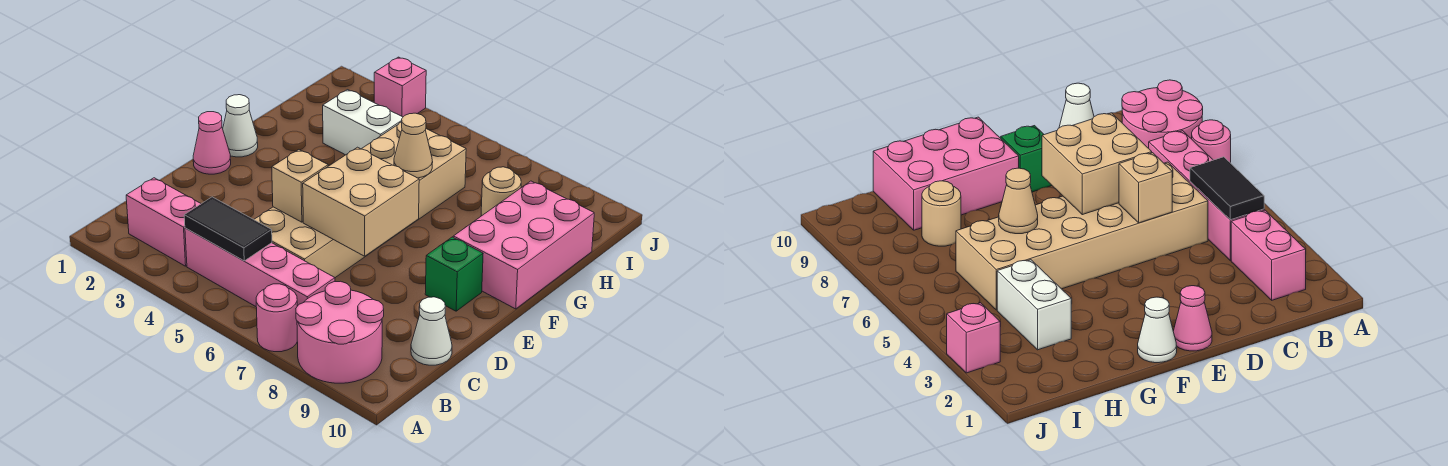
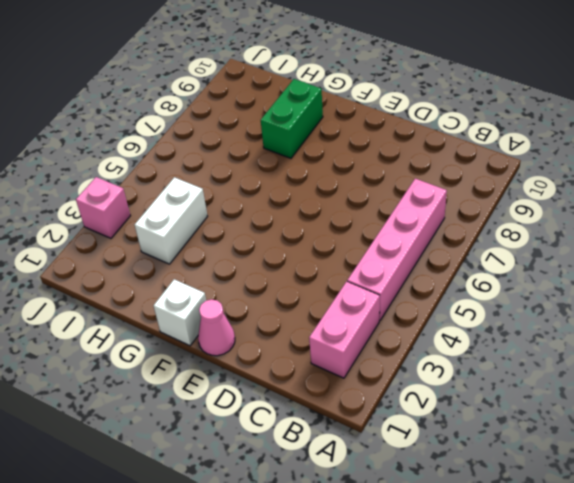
white 1x1 brick [154,279,206,346] -> white 1x1 cone [223,95,258,157]
green 1x2 brick [261,79,323,158] -> pink 2x3 brick [453,181,594,309]
none -> pink 1x1 round brick [256,284,297,352]
none -> pink 2x2 round brick [296,281,384,383]
none -> tan 2x6 brick [254,122,466,278]

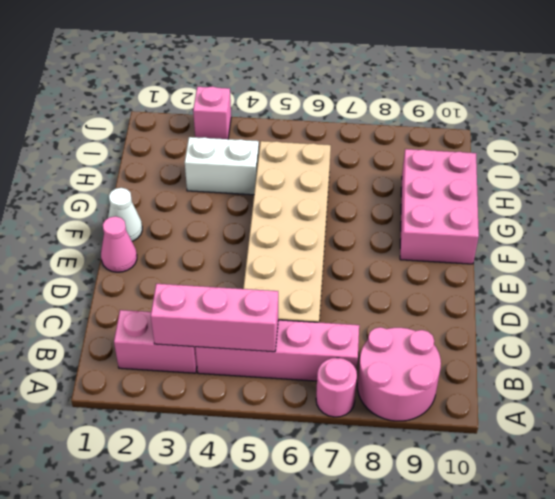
pink 1x3 brick [151,284,278,352] -> black 1x2 tile [184,197,272,261]
none -> white 1x1 cone [411,297,452,365]
none -> green 1x1 brick [425,237,483,311]
none -> tan 1x1 round brick [481,167,521,216]

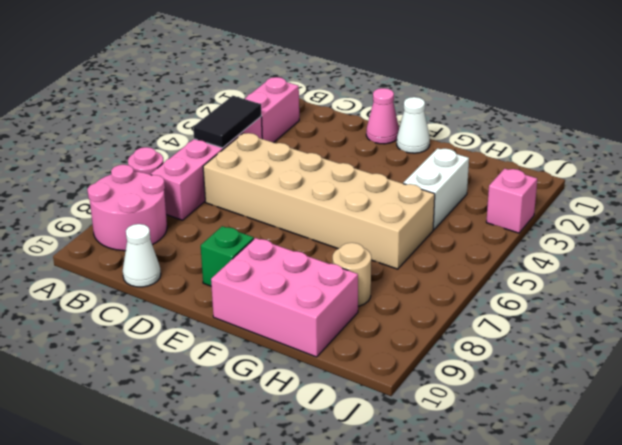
none -> tan 1x1 brick [272,150,328,222]
none -> tan 2x2 brick [303,147,419,256]
none -> tan 1x1 cone [394,113,433,178]

